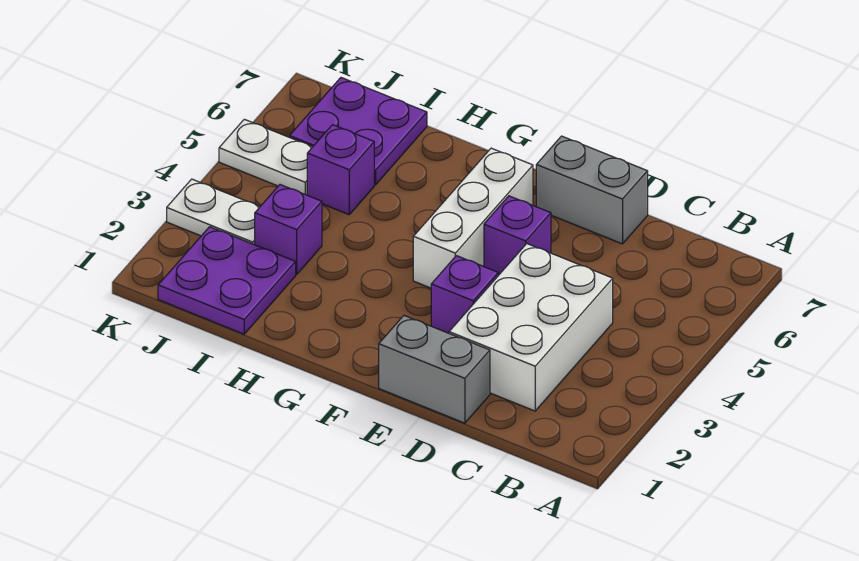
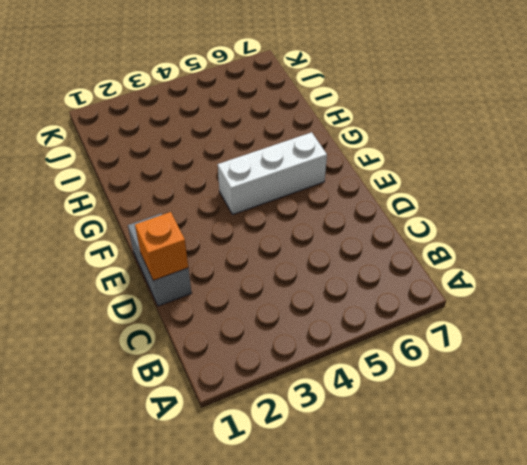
orange 1x1 brick [135,212,188,281] -> none
none -> white 2x3 brick [449,244,613,411]
none -> grey 1x2 brick [536,136,648,244]
none -> purple 1x1 brick [431,256,498,333]

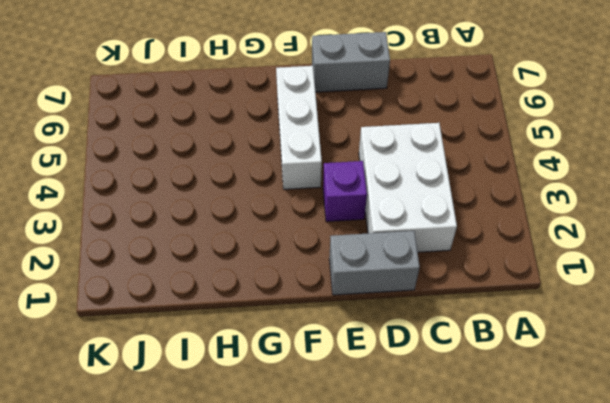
none -> purple 1x1 brick [484,196,551,275]
none -> purple 2x2 plate [158,227,296,334]
none -> purple 1x1 brick [255,185,322,274]

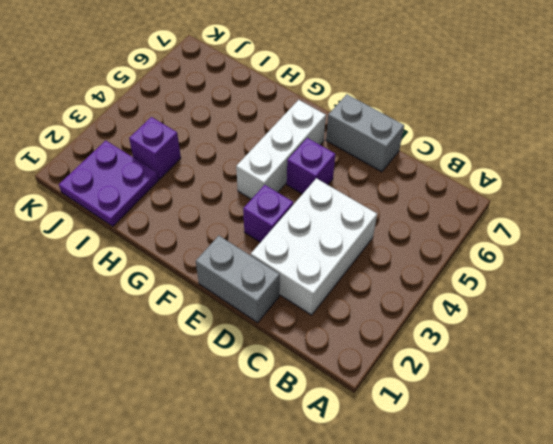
none -> purple 1x1 brick [307,125,374,215]
none -> purple 2x2 plate [290,78,427,185]
none -> white 1x2 plate [167,179,260,245]

